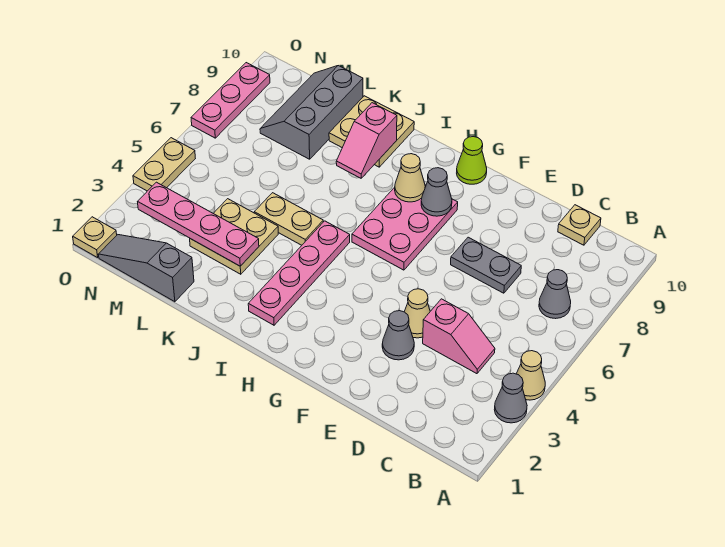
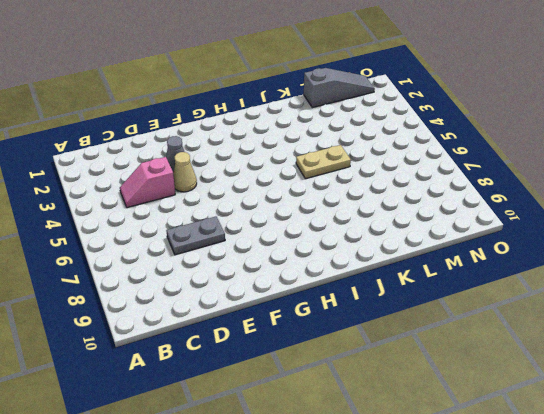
none -> grey 1x1 cone [494,373,527,423]
none -> tan 1x1 cone [516,351,545,400]
none -> grey 1x1 cone [539,270,571,319]

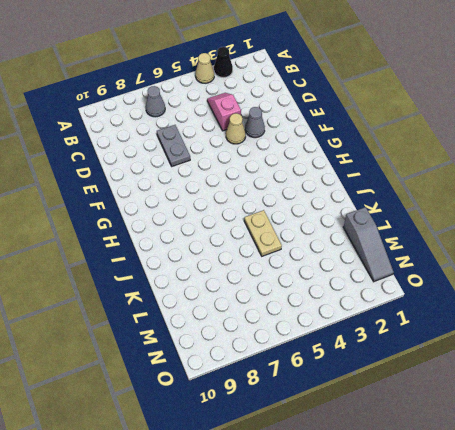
black 1x1 cone [214,47,233,78] -> grey 1x1 cone [494,373,527,423]
none -> tan 1x1 plate [558,205,601,245]
none -> pink 2x3 plate [352,185,458,270]
none -> lime 1x1 cone [457,137,487,184]

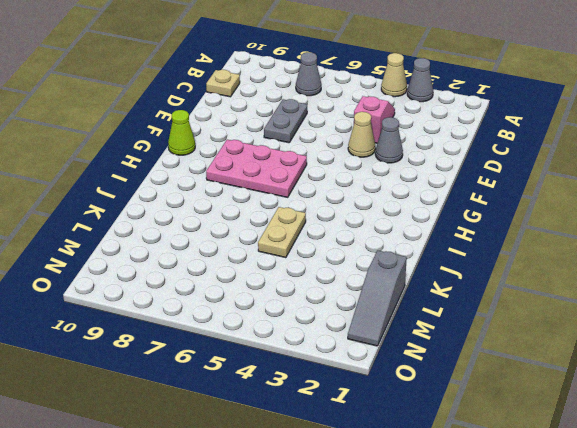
none -> pink 1x4 plate [248,221,350,325]
none -> tan 2x2 plate [329,96,414,167]
none -> tan 2x2 plate [190,199,278,274]

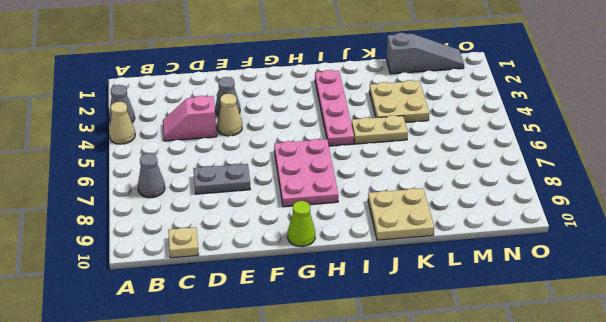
none -> grey 2x3 slope [260,66,363,159]
none -> tan 1x1 plate [73,217,117,258]
none -> tan 1x2 plate [133,138,195,191]

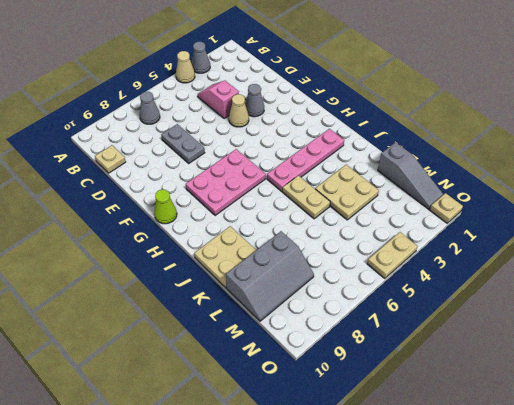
none -> pink 1x3 plate [191,63,270,138]
none -> grey 1x1 cone [421,168,452,216]
none -> tan 1x1 cone [395,154,425,202]

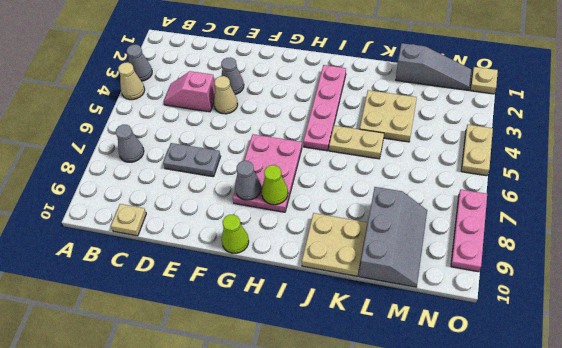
lime 1x1 cone [262,165,288,205] -> tan 1x1 cone [395,154,425,202]
none -> pink 1x2 slope [336,103,397,178]
none -> pink 1x4 plate [138,182,259,266]

